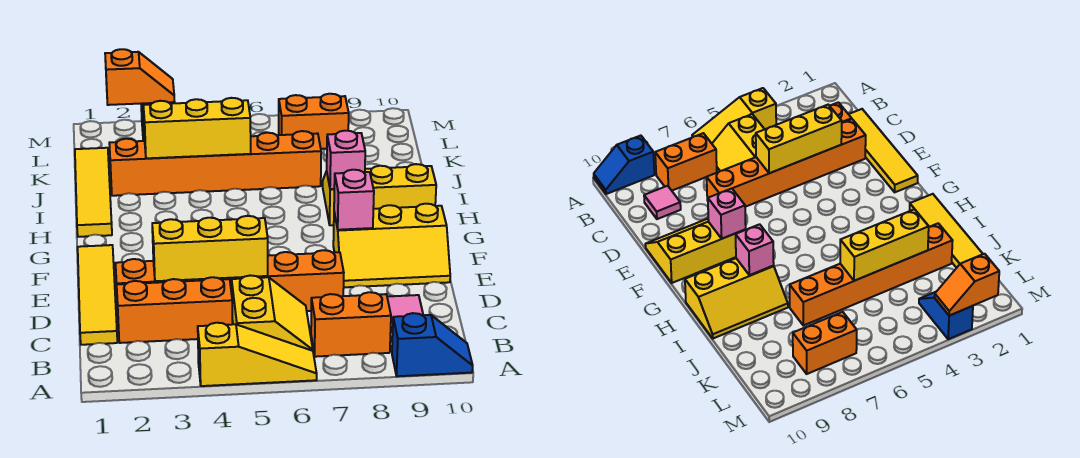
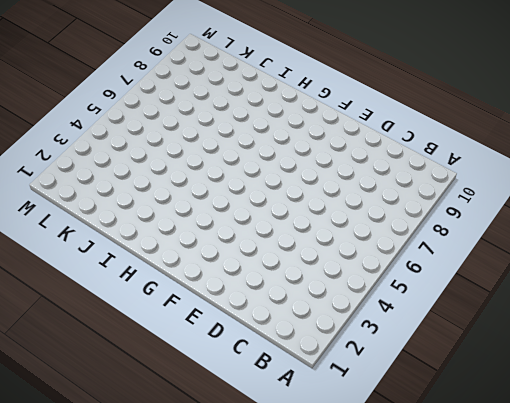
none -> yellow 1x3 slope [198,323,317,386]
none -> blue 1x2 slope [392,313,473,376]
none -> yellow 2x2 slope [232,275,313,351]

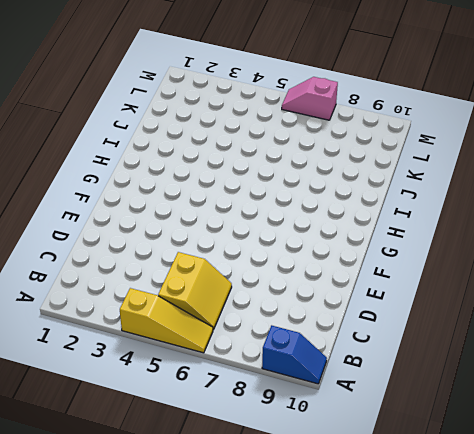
pink 1x2 slope [282,77,338,120] -> none
none -> orange 1x2 brick [311,292,391,357]
none -> yellow 1x4 tile [78,245,117,345]
none -> orange 1x3 brick [117,277,233,343]

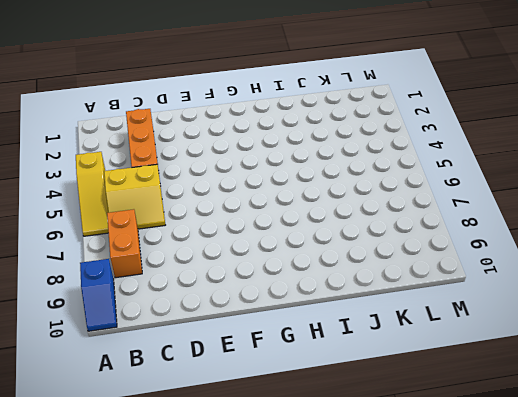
none -> yellow 1x4 tile [78,245,117,345]
none -> pink 1x1 tile [387,295,423,330]
none -> orange 1x6 brick [116,250,344,311]

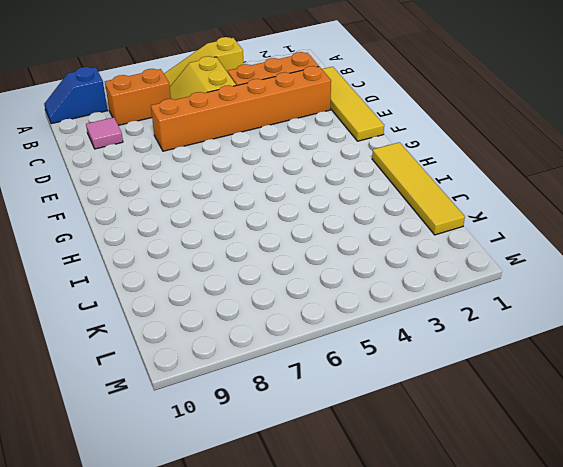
none -> yellow 2x3 slope [333,204,450,287]
none -> yellow 2x3 slope [323,164,436,225]
none -> orange 1x6 brick [109,131,321,196]

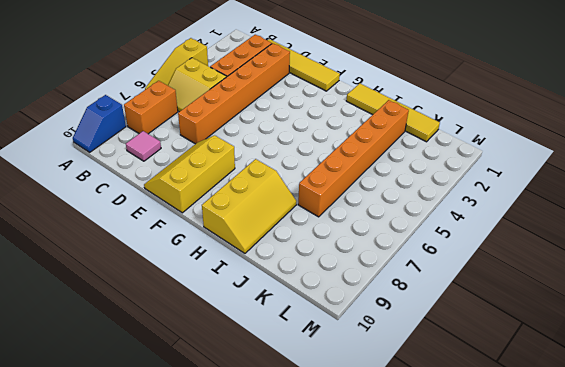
none -> blue 1x2 slope [919,292,973,339]
none -> orange 1x2 brick [279,94,349,149]
none -> yellow 1x3 brick [152,216,268,281]

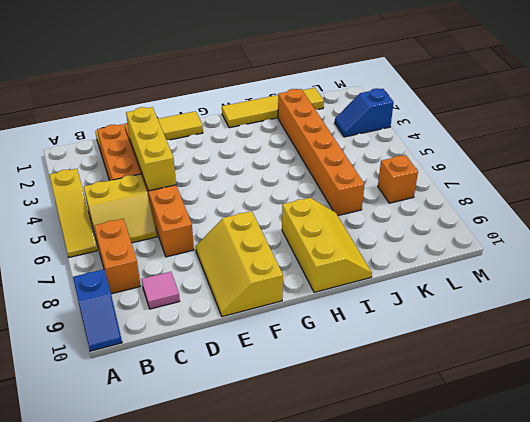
orange 1x1 brick [378,155,418,203] -> orange 1x2 brick [279,94,349,149]
none -> pink 1x1 brick [334,170,374,230]
none -> pink 1x1 brick [327,131,365,189]
none -> yellow 1x3 brick [143,98,251,158]

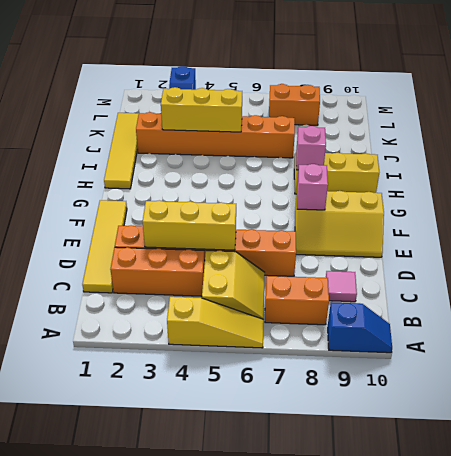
none -> orange 1x2 slope [105,49,175,105]

